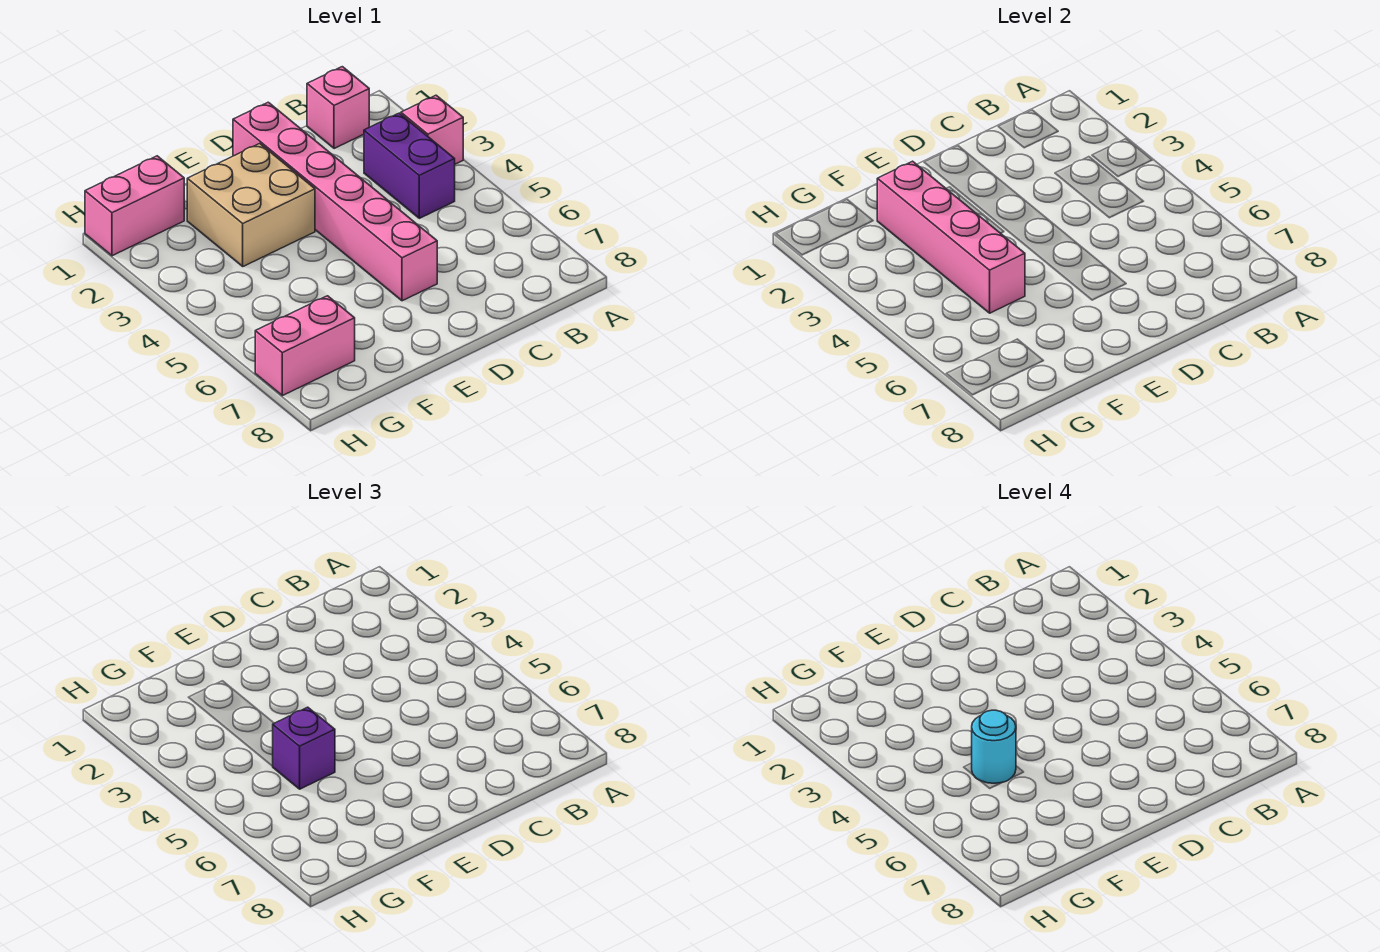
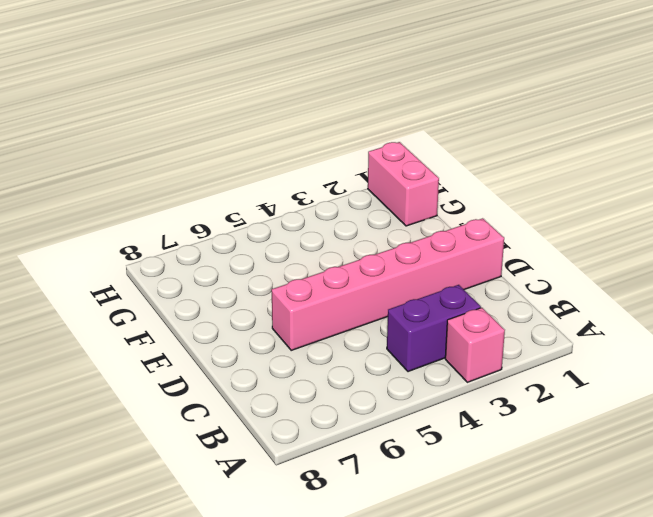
none -> pink 1x1 brick [307,67,369,149]
none -> tan 2x2 brick [187,143,315,266]

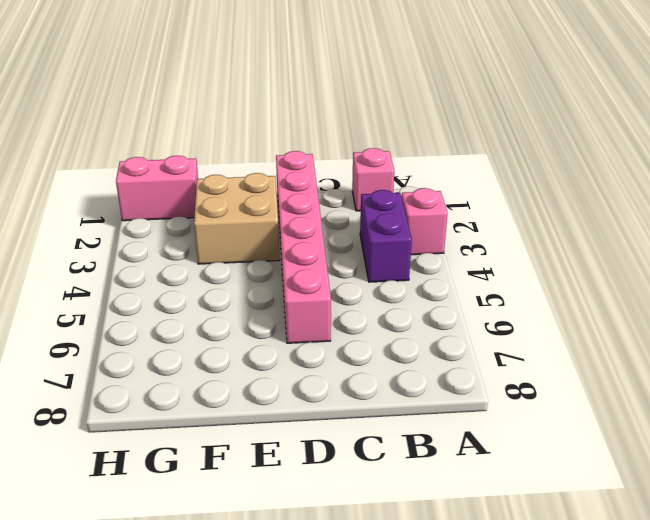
none -> pink 1x2 brick [255,296,355,396]
none -> pink 1x4 brick [877,161,1025,313]

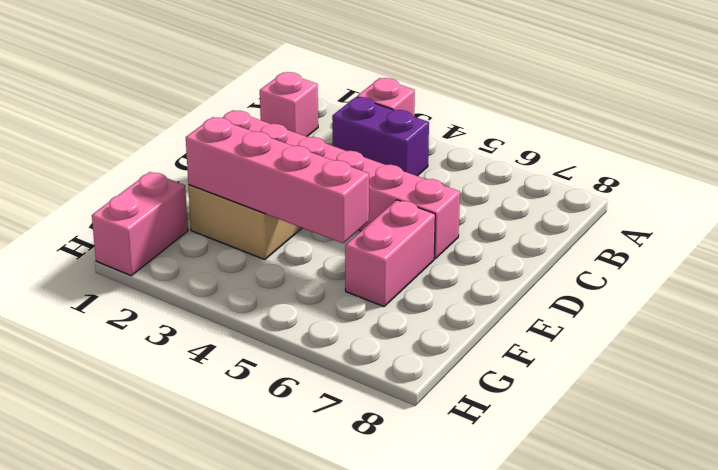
pink 1x2 brick [345,200,435,307] -> pink 1x2 brick moved to [255,296,355,396]
none -> purple 1x1 brick [273,707,335,789]
none -> cyan 1x1 round brick [972,710,1016,783]

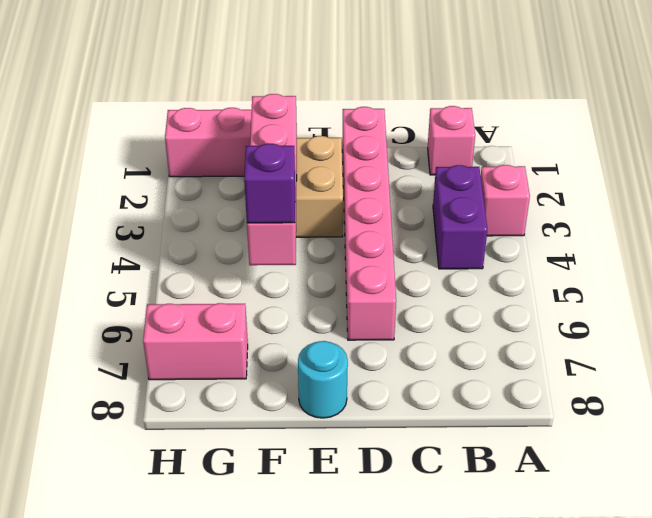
cyan 1x1 round brick [298,341,348,418] -> cyan 1x1 round brick moved to [972,710,1016,783]

